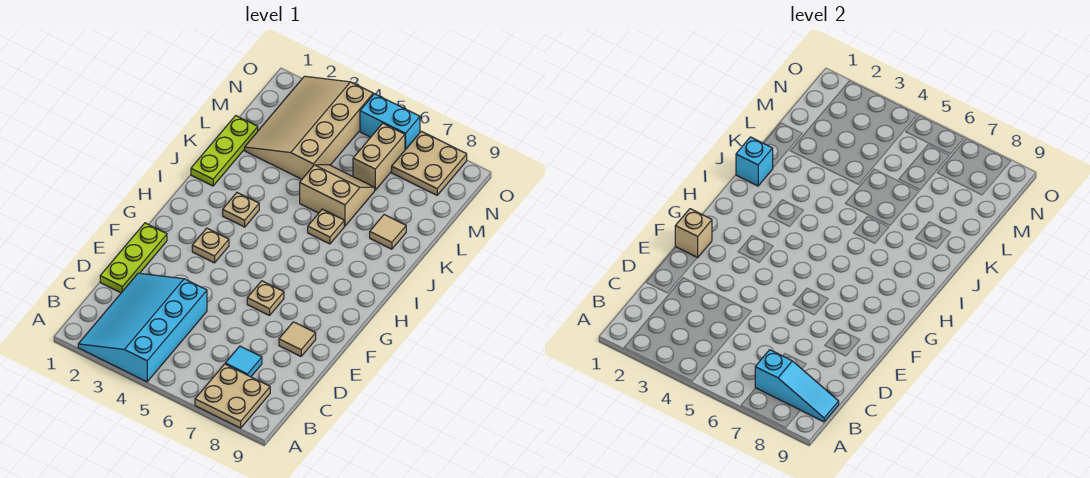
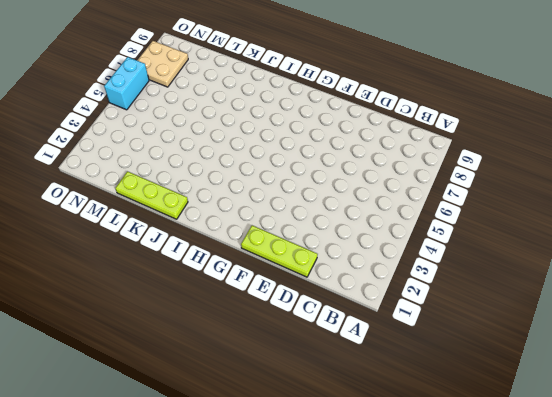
none -> cyan 3x4 slope [78,273,207,382]
none -> tan 2x2 plate [195,364,270,428]
none -> cyan 1x1 tile [225,346,262,377]

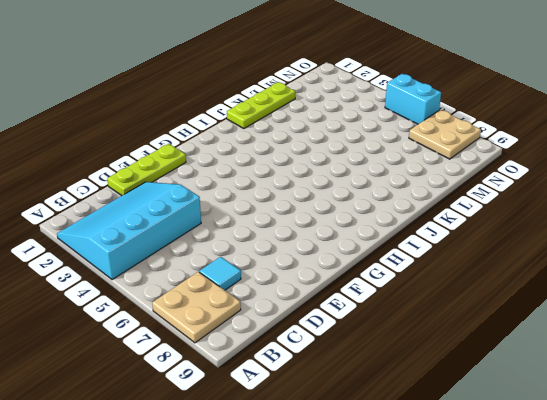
none -> tan 1x1 tile [279,322,316,356]
none -> tan 1x1 plate [247,281,284,316]
none -> tan 1x1 plate [192,228,229,263]

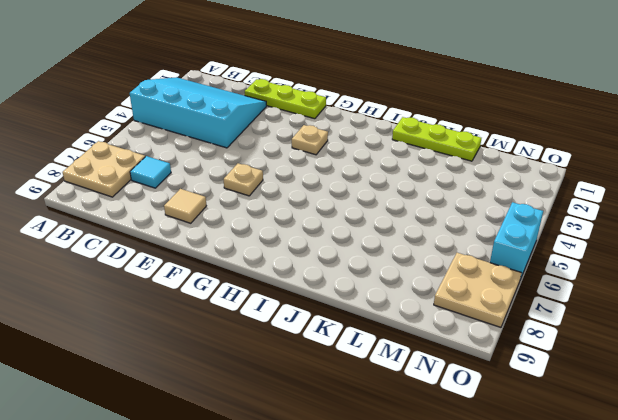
none -> tan 1x1 plate [223,193,259,227]
none -> tan 1x1 plate [308,209,344,244]
none -> tan 2x2 slope [300,165,375,226]

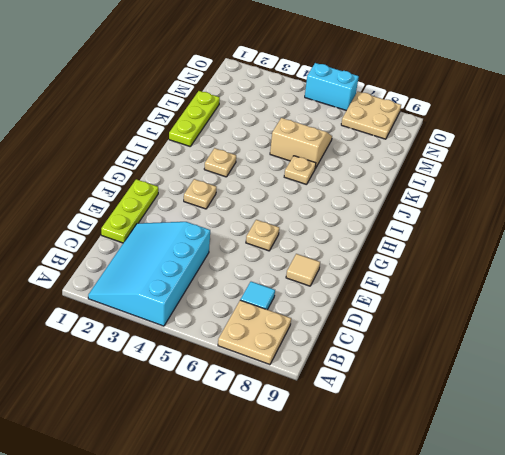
none -> tan 1x1 tile [370,215,406,249]
none -> tan 3x4 slope [245,76,373,179]
none -> tan 1x2 brick [353,123,405,190]

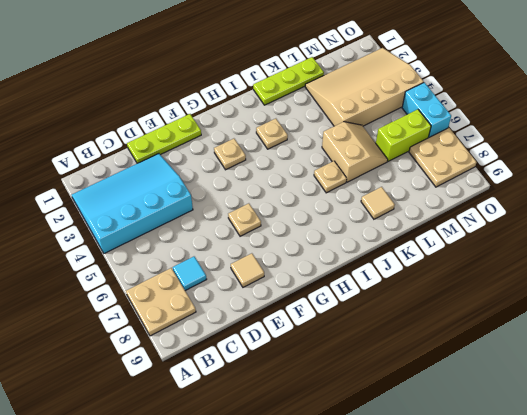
lime 1x2 brick [376,109,431,161] -> tan 1x2 brick [353,123,405,190]
none -> cyan 1x3 slope [755,350,839,422]
none -> tan 1x1 brick [675,209,712,258]
none -> cyan 1x1 brick [736,137,773,186]

